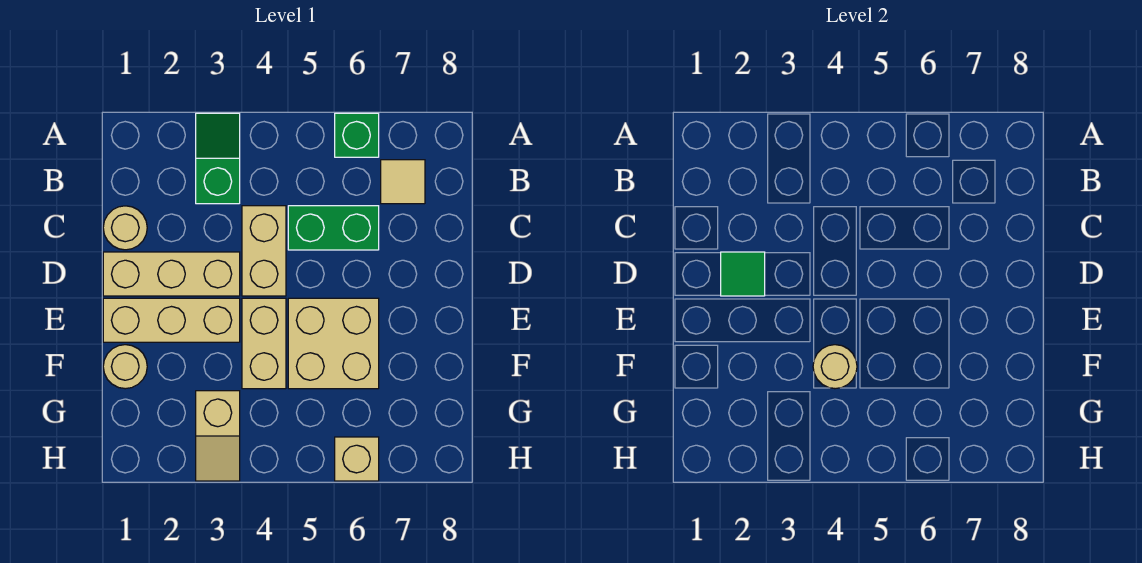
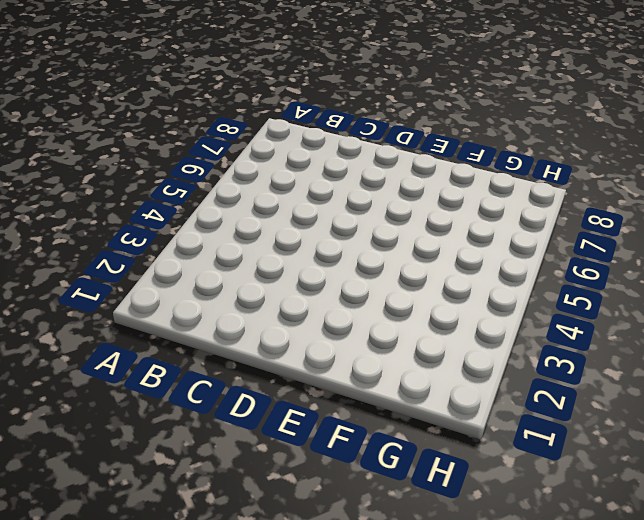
none -> green 1x2 slope [196,113,240,204]
none -> green 1x1 brick [335,113,379,157]
none -> tan 1x1 tile [381,160,425,204]

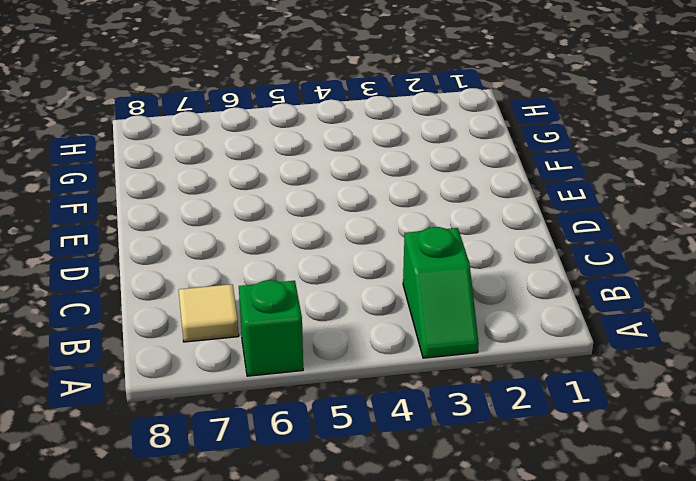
none -> tan 1x1 round brick [103,206,147,250]
none -> tan 1x2 brick [242,206,286,296]
none -> green 1x2 brick [288,206,379,250]

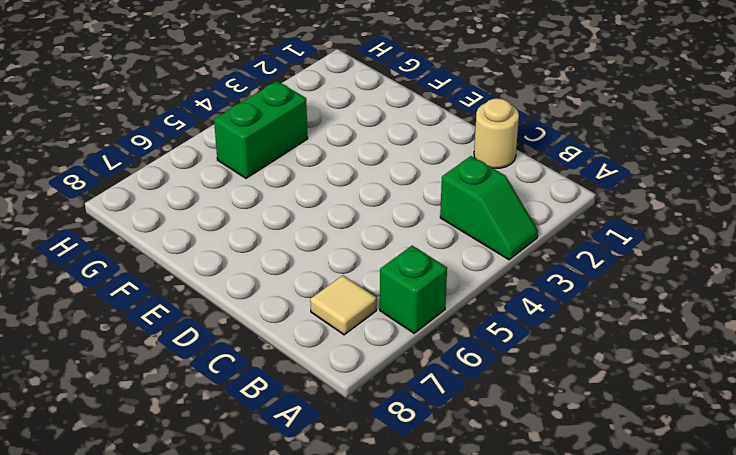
green 1x2 brick [214,81,308,178] -> green 1x2 brick moved to [288,206,379,250]
none -> tan 1x2 brick [242,206,286,296]
none -> tan 1x3 brick [103,252,240,296]
none -> tan 1x3 brick [103,298,240,342]

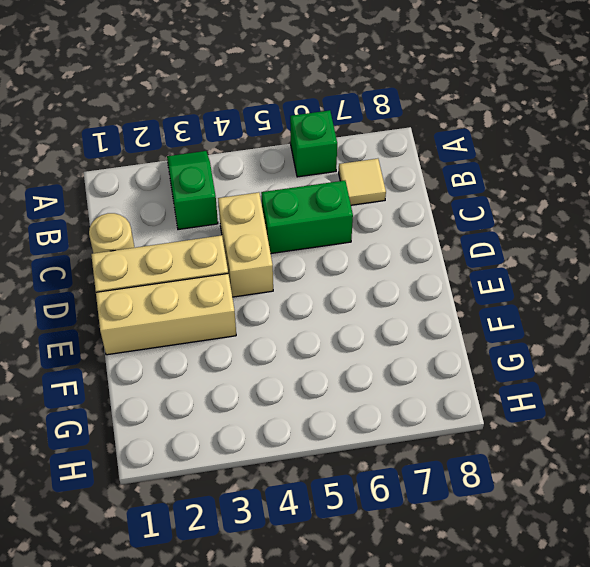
none -> tan 1x2 brick [242,298,286,389]
none -> tan 2x2 brick [288,298,379,389]
none -> tan 1x1 round brick [103,345,147,389]

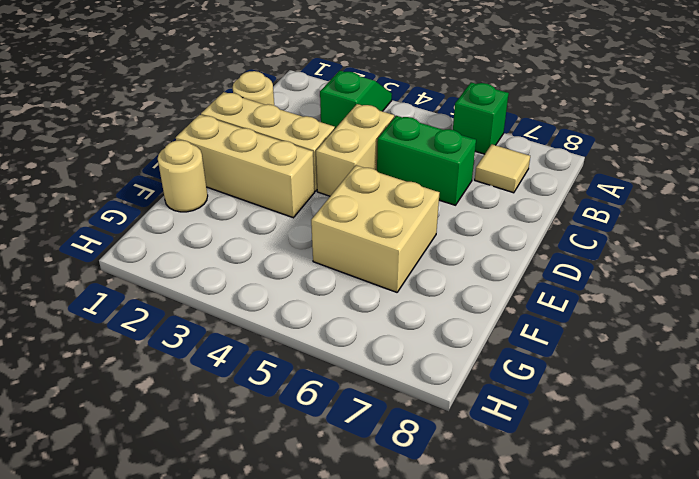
none -> tan 1x2 brick [242,298,286,389]
none -> tan 1x2 slope [196,391,240,481]
none -> tan 1x1 brick [335,437,379,481]

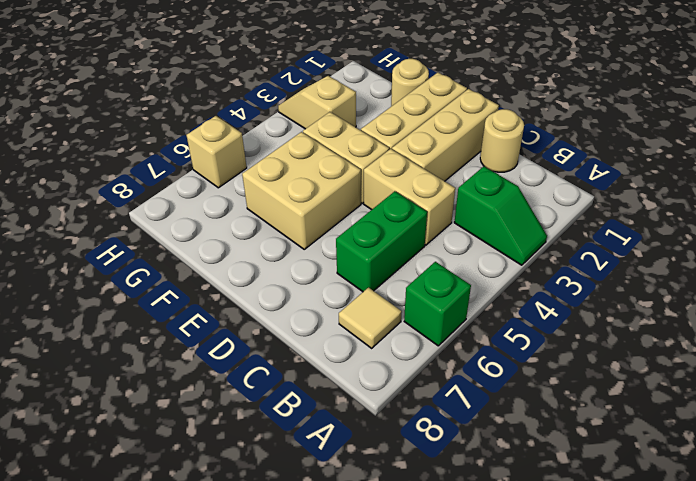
none -> green 1x1 tile [721,252,765,296]
none -> tan 1x1 round brick [813,345,857,389]

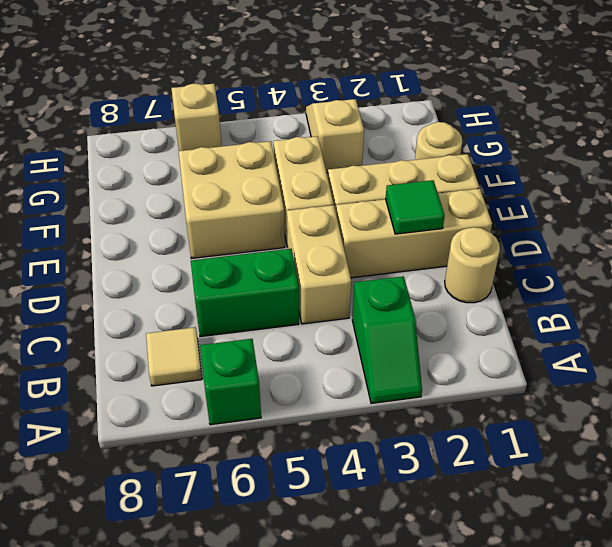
none -> tan 1x1 round brick [813,345,857,389]

